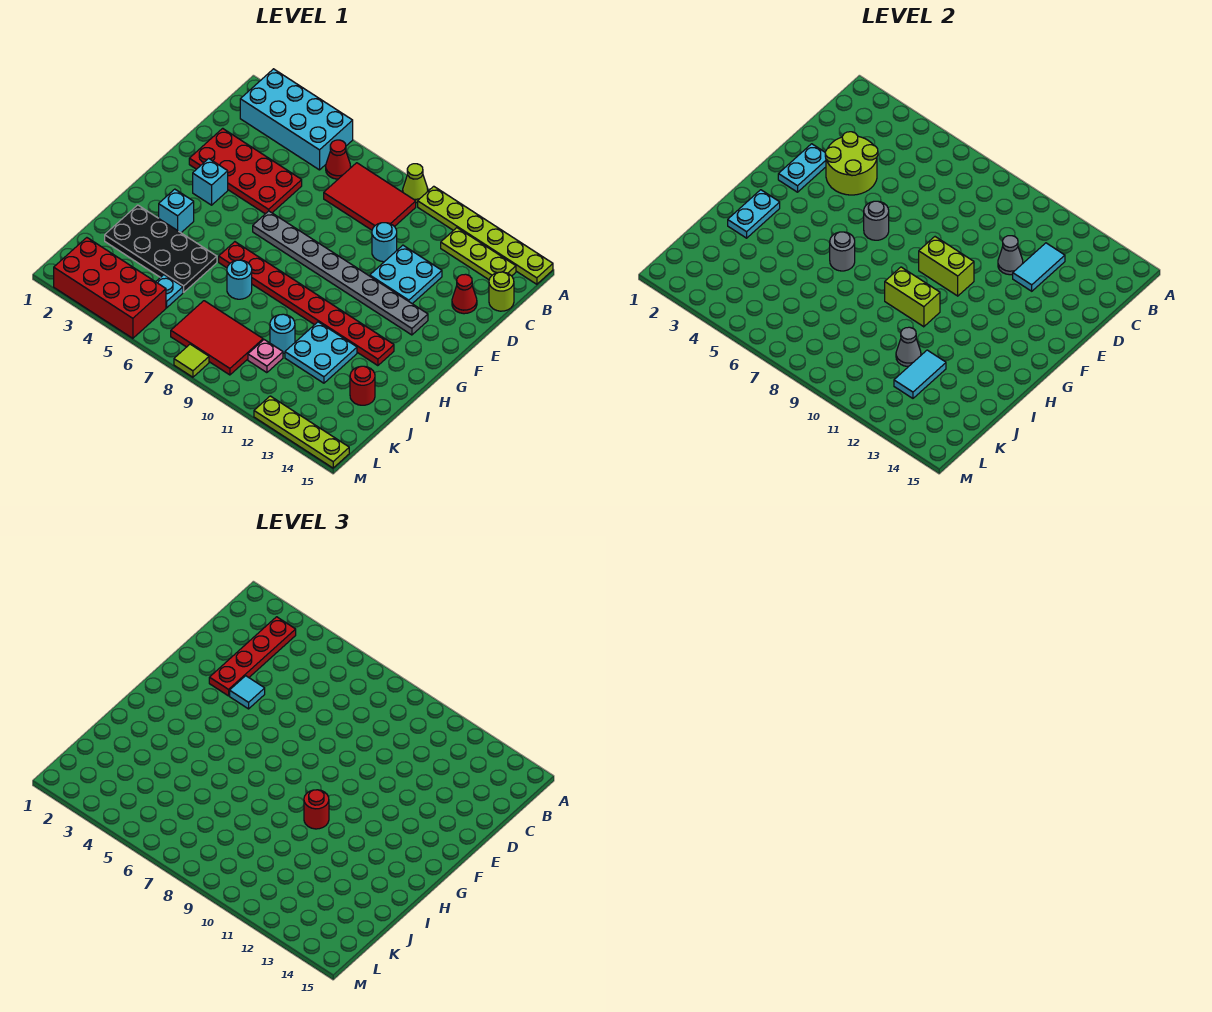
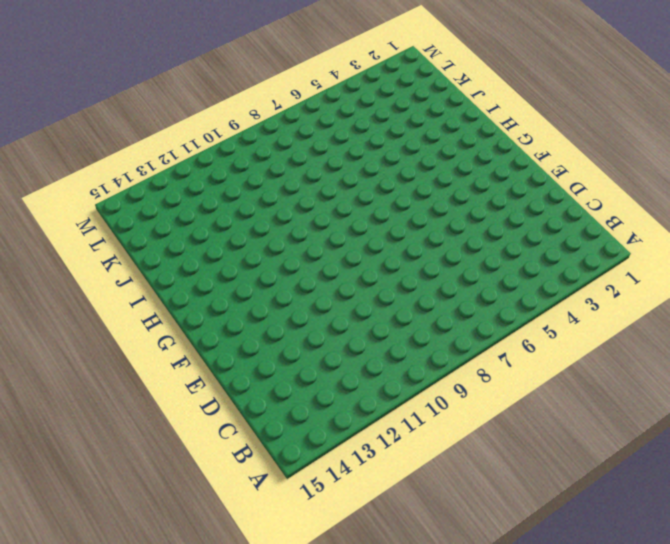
none -> cyan 2x4 brick [240,69,353,170]
none -> lime 1x1 cone [403,164,428,203]
none -> lime 1x6 plate [418,186,553,284]
none -> red 1x1 cone [326,140,351,179]

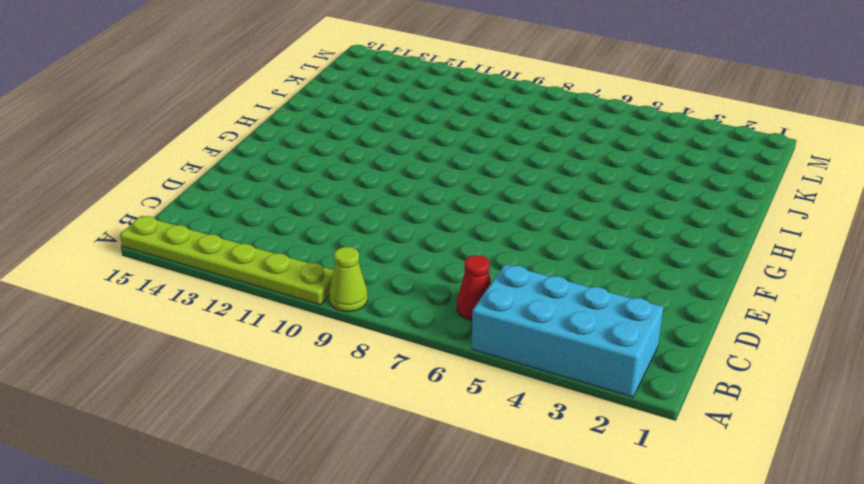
none -> red 2x3 tile [324,163,416,230]
none -> lime 1x3 plate [441,228,516,280]
none -> lime 1x1 round brick [489,272,514,311]
none -> red 2x4 plate [189,128,302,214]

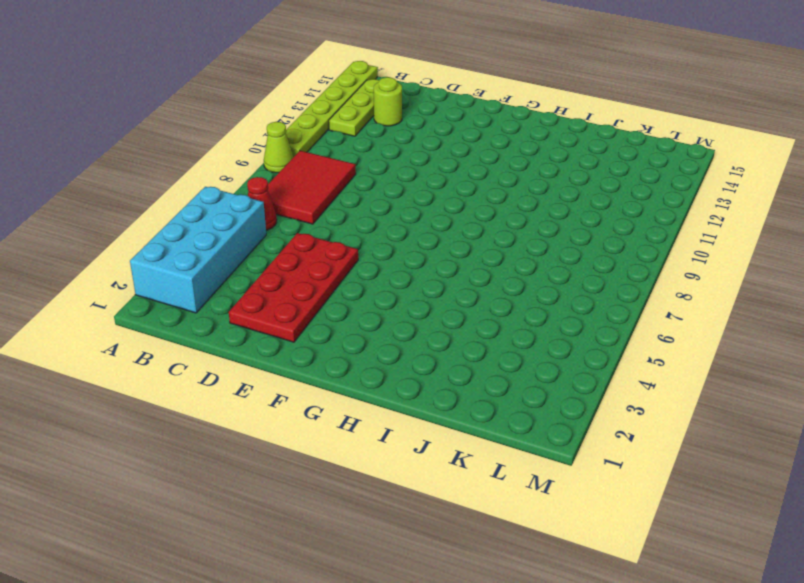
lime 1x1 round brick [374,77,402,126] -> lime 1x1 round brick moved to [489,272,514,311]
none -> cyan 1x1 round brick [372,223,397,262]
none -> cyan 2x2 plate [370,245,442,304]
none -> red 1x1 cone [452,274,477,314]
none -> cyan 1x1 brick [193,159,228,205]

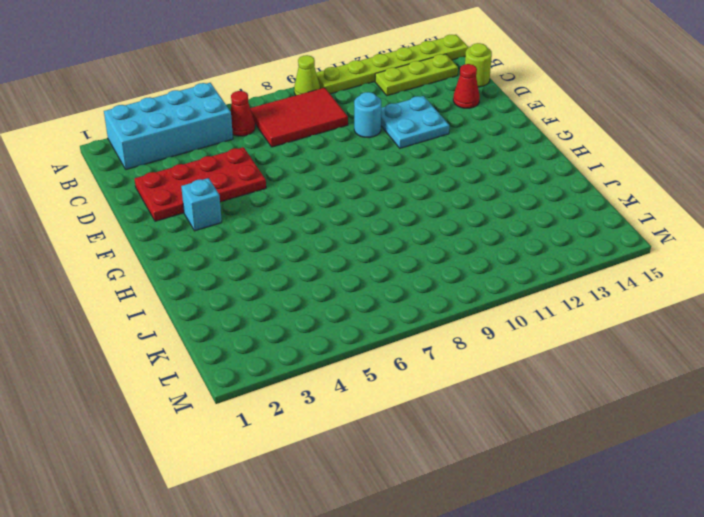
none -> grey 1x8 plate [253,211,428,335]
none -> cyan 1x1 brick [159,189,194,233]
none -> red 1x8 plate [219,242,394,366]
none -> black 2x4 plate [105,205,217,292]

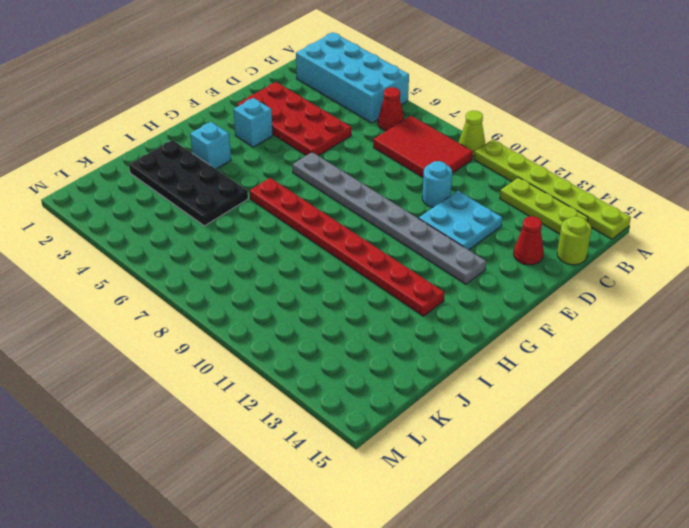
none -> cyan 1x1 round brick [227,260,252,299]
none -> cyan 2x2 plate [285,322,357,383]
none -> cyan 1x1 round brick [270,314,295,353]
none -> red 1x1 round brick [350,366,375,405]

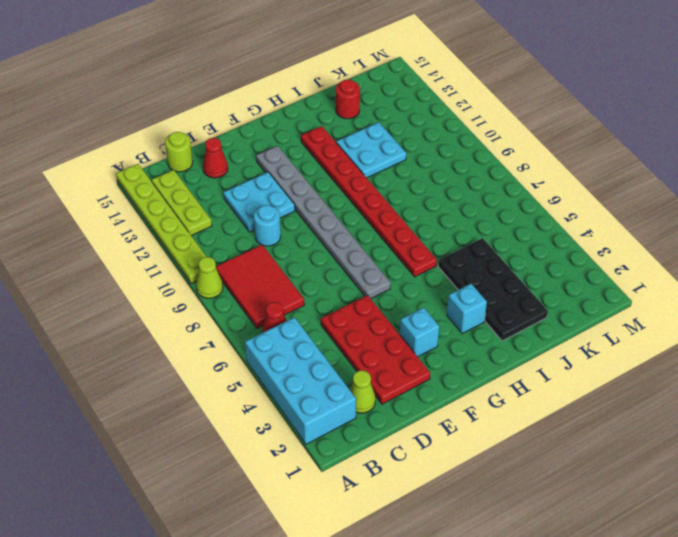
lime 1x1 cone [350,370,376,413] -> none
none -> cyan 1x1 round brick [227,260,252,299]
none -> cyan 1x1 round brick [270,314,295,353]
none -> cyan 1x1 plate [156,275,183,308]
none -> red 2x3 tile [171,301,263,375]

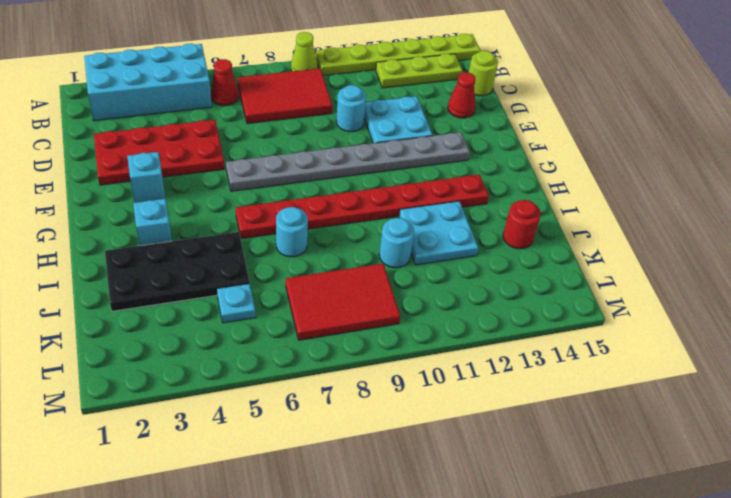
none -> pink 1x1 plate [248,340,283,373]
none -> red 2x4 brick [54,238,166,338]
none -> lime 1x1 tile [174,344,209,377]
none -> lime 1x4 plate [254,396,349,468]

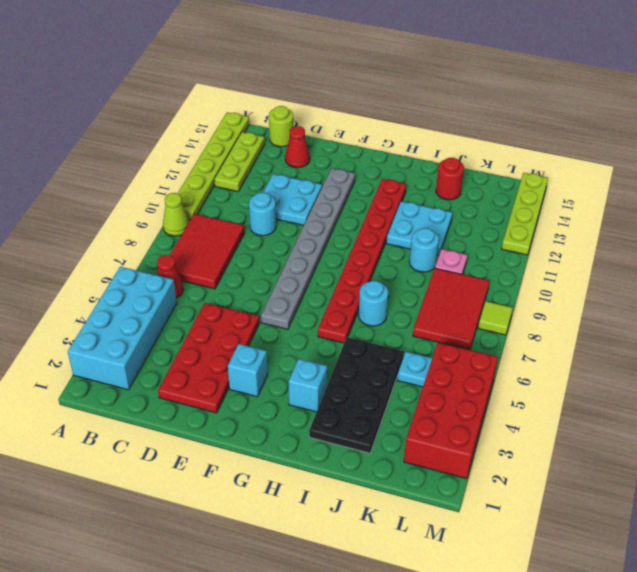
none -> cyan 1x2 tile [1013,243,1065,291]
none -> lime 2x2 round brick [825,132,878,195]
none -> grey 1x1 cone [998,236,1023,275]
none -> cyan 1x2 plate [778,144,826,192]

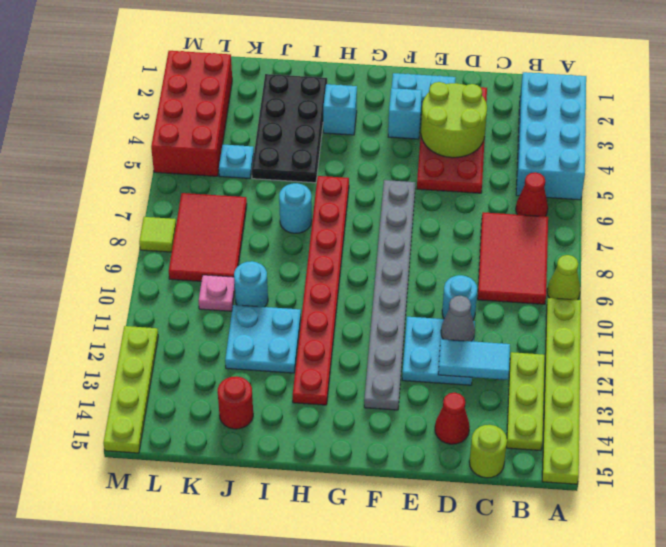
none -> grey 1x1 round brick [864,201,889,240]
none -> lime 1x2 brick [919,237,974,296]
none -> cyan 1x2 plate [728,190,780,238]
none -> grey 1x1 round brick [830,232,855,271]

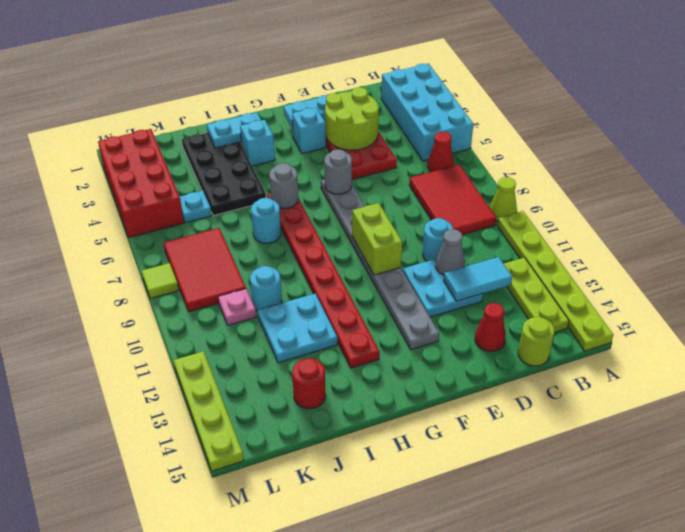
none -> lime 1x2 brick [885,267,940,327]
none -> grey 1x1 cone [896,327,921,367]
none -> cyan 1x2 tile [894,350,946,398]
none -> red 1x4 plate [209,617,296,696]

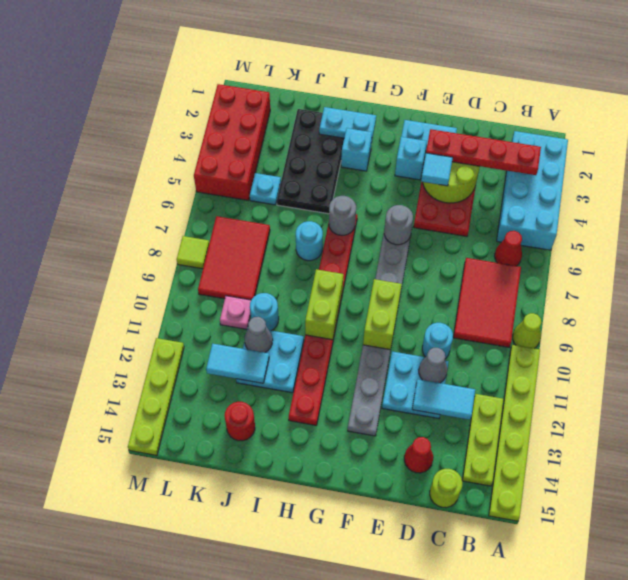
none -> red 1x1 round brick [304,790,329,829]

